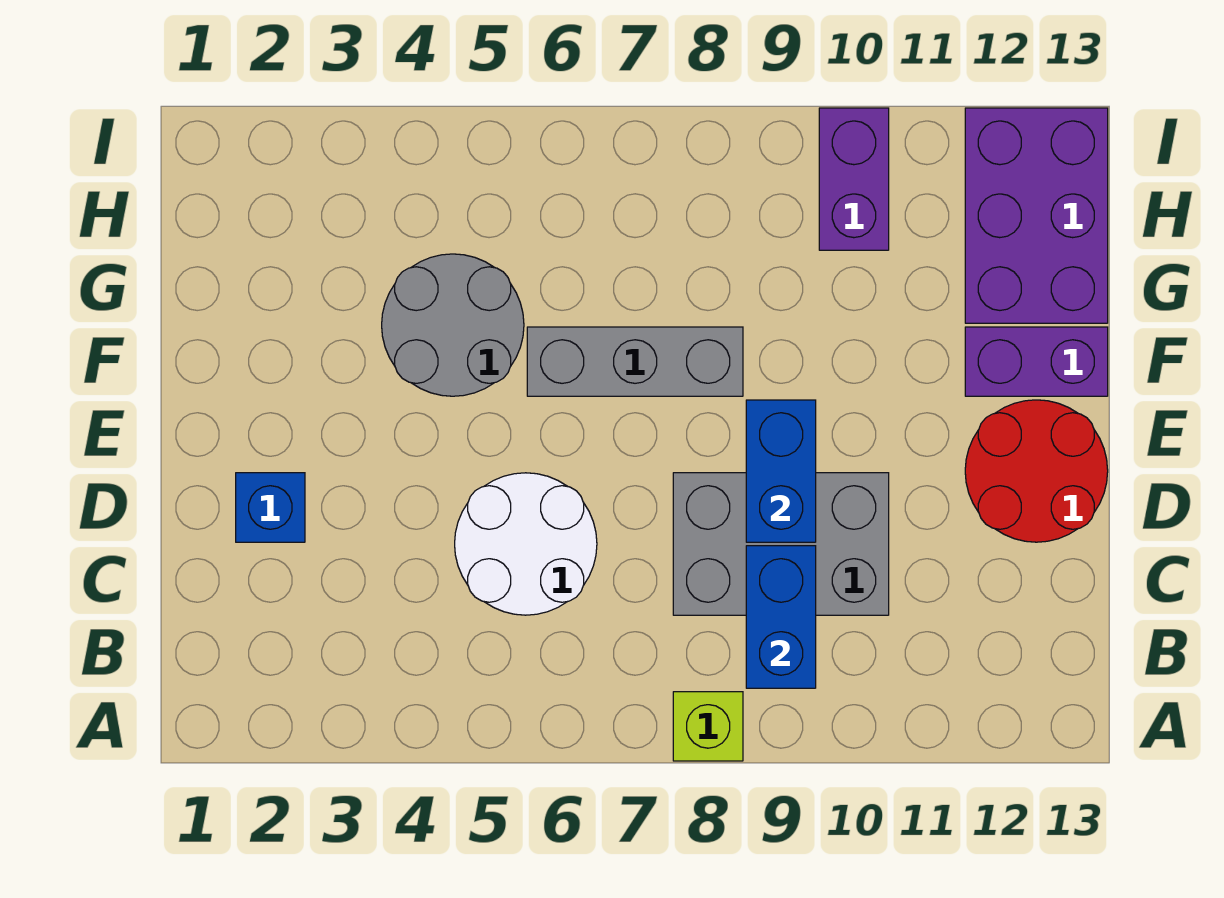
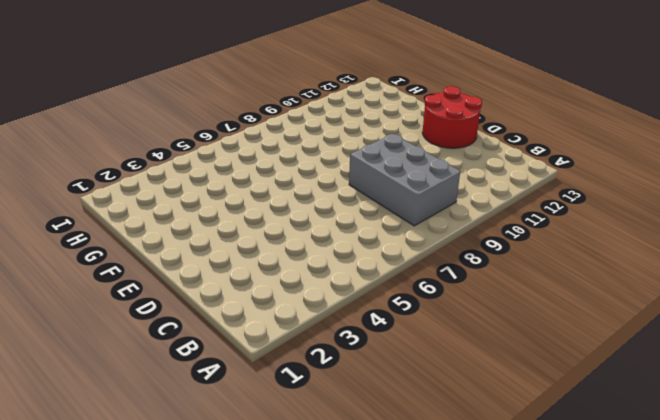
grey 2x3 brick [349,134,460,226] -> grey 2x3 brick turned to [673,473,889,615]
none -> lime 1x1 brick [673,692,743,761]
none -> white 2x2 round brick [455,473,597,615]
none -> blue 1x1 brick [236,473,305,542]

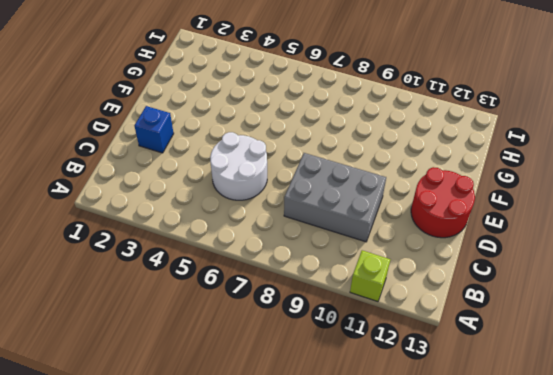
lime 1x1 brick [350,250,390,302] -> lime 1x1 brick moved to [673,692,743,761]
none -> grey 2x2 round brick [382,254,524,396]
none -> grey 1x3 brick [527,327,743,396]
none -> purple 1x2 brick [965,327,1108,396]

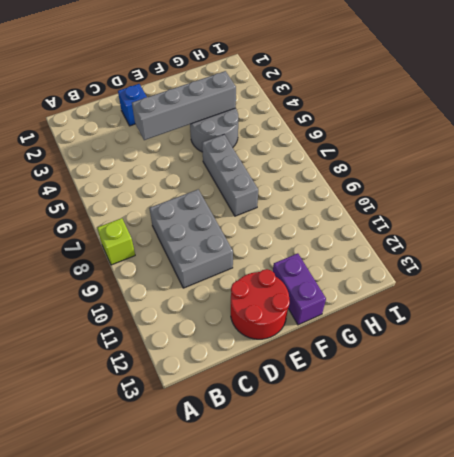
grey 1x4 brick [132,71,236,140] -> none
none -> white 2x2 round brick [455,473,597,615]
none -> purple 2x3 brick [965,108,1108,323]
none -> purple 1x2 brick [819,108,889,250]

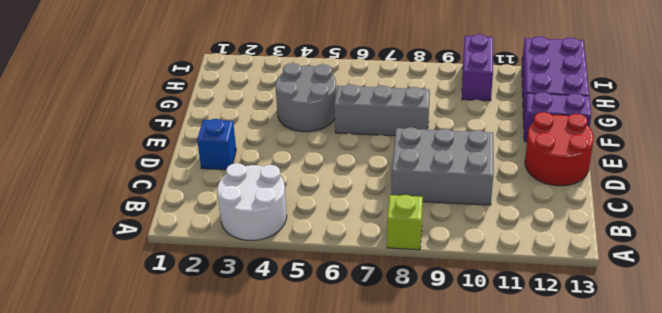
white 2x2 round brick [217,163,287,240] -> white 2x2 round brick moved to [455,473,597,615]
none -> blue 1x2 brick [746,546,816,688]
none -> blue 1x2 brick [746,400,816,542]

